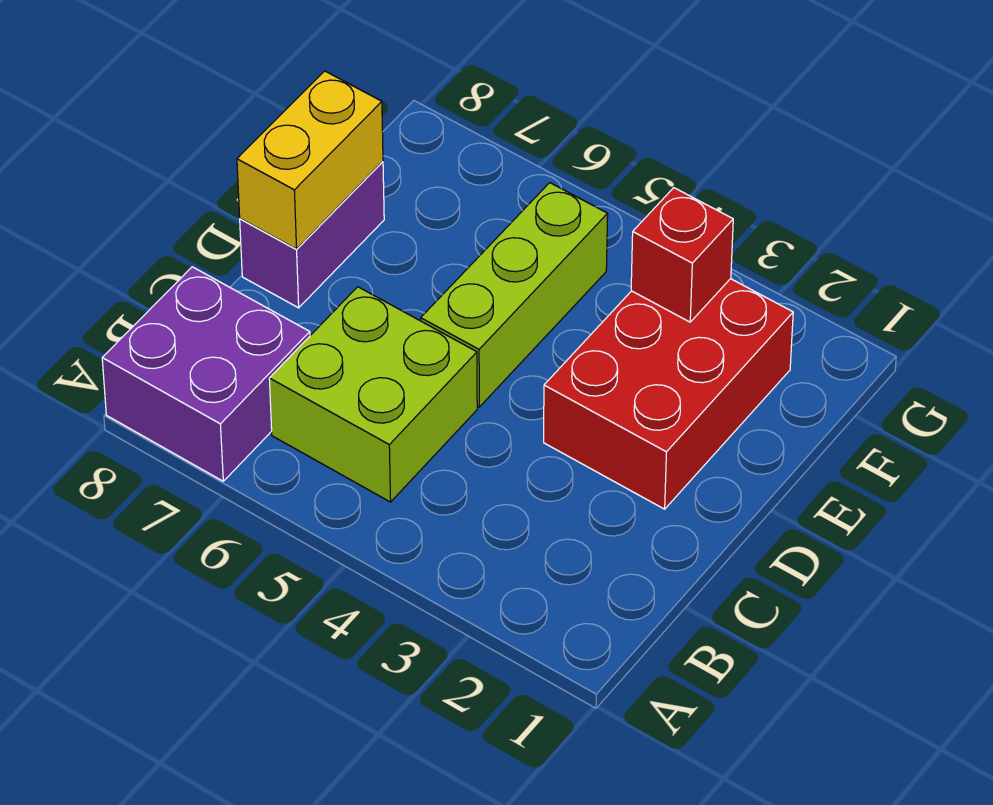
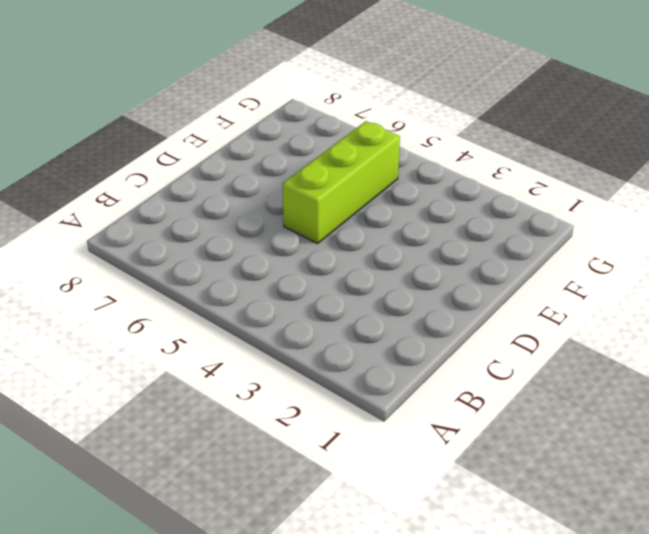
none -> purple 2x2 brick [102,267,310,481]
none -> lime 2x2 brick [269,287,477,502]

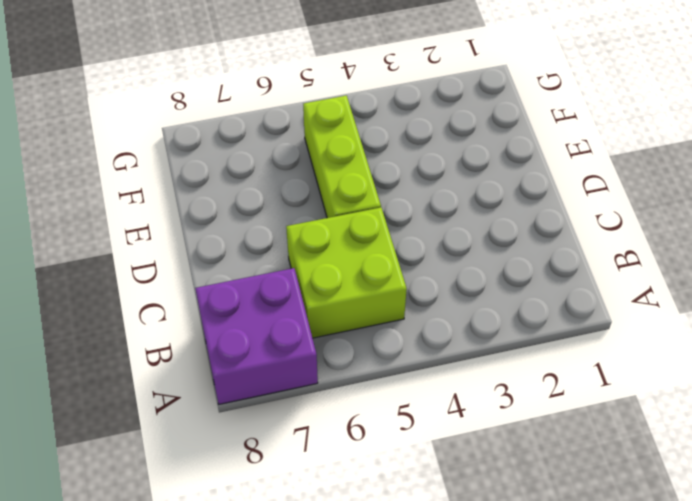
none -> red 2x3 brick [544,279,793,509]
none -> purple 1x2 brick [240,162,384,308]

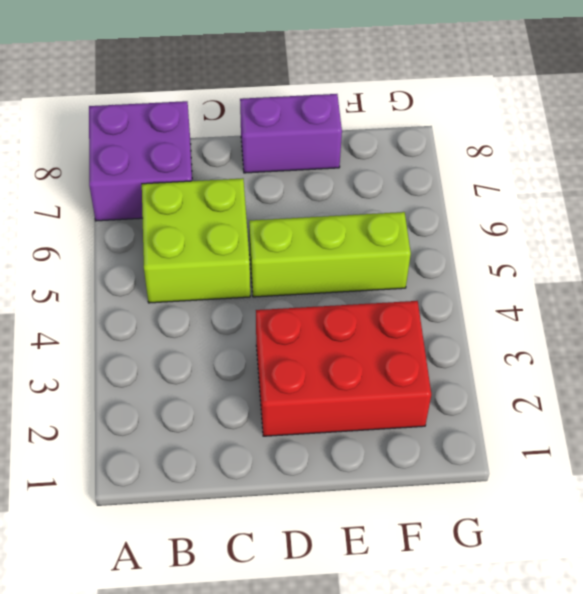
none -> yellow 1x2 brick [237,71,383,249]
none -> red 1x1 brick [631,188,733,322]

